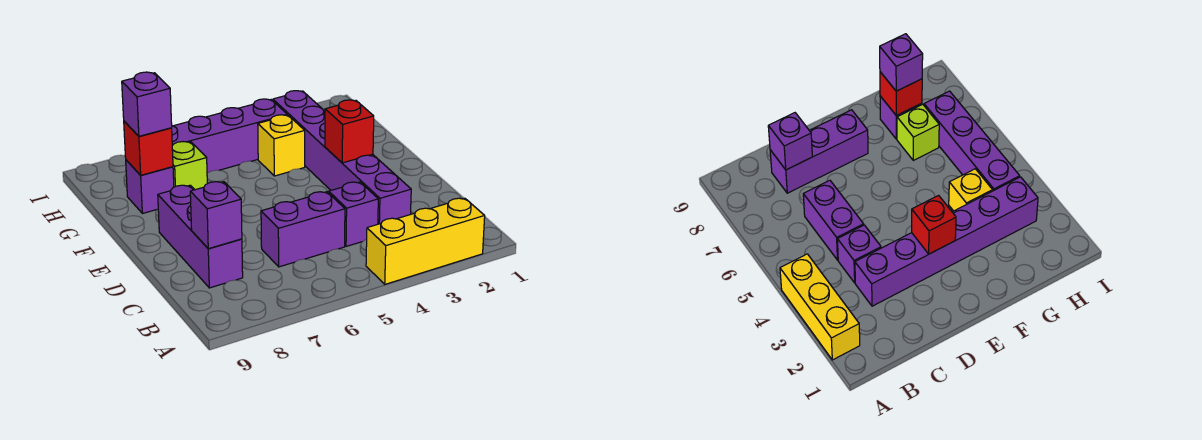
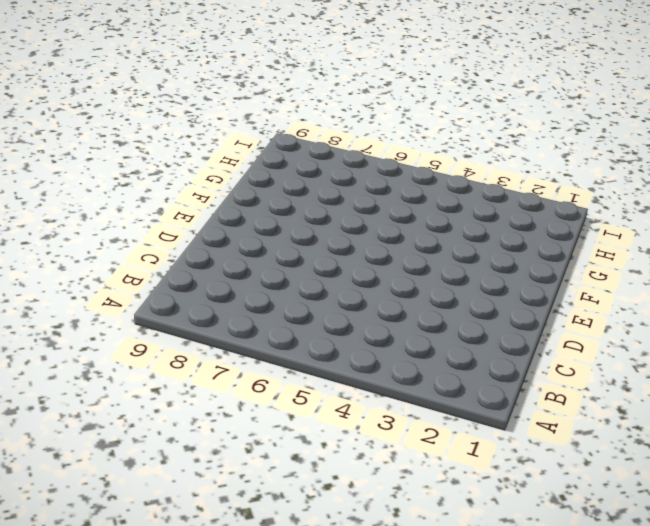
none -> yellow 1x3 brick [366,198,485,284]
none -> purple 1x6 brick [273,91,411,224]
none -> purple 1x1 brick [329,182,378,246]

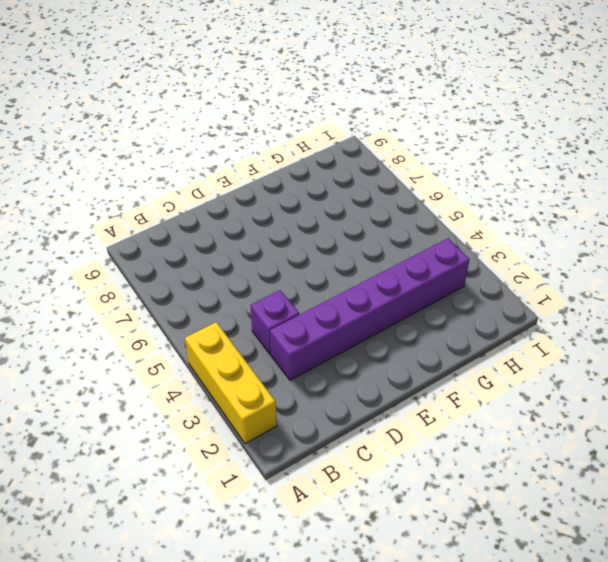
none -> purple 1x2 brick [261,192,345,267]
none -> purple 1x3 brick [158,185,243,288]
none -> yellow 1x1 brick [258,115,305,176]

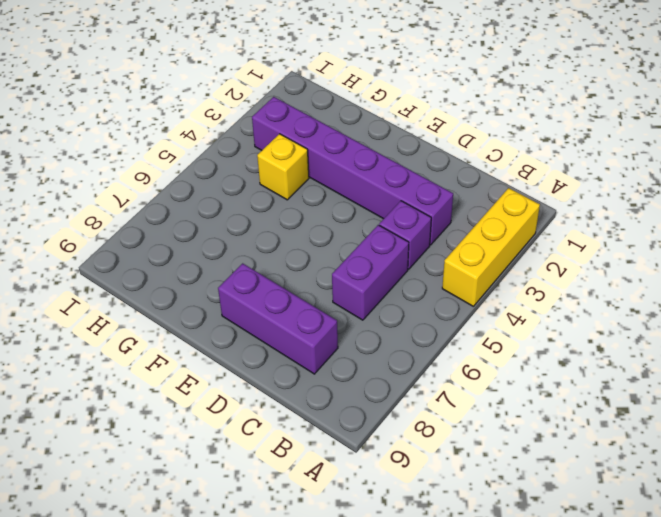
none -> lime 1x1 brick [172,142,207,190]
none -> purple 1x1 brick [126,160,174,214]
none -> purple 1x4 brick [172,99,287,173]

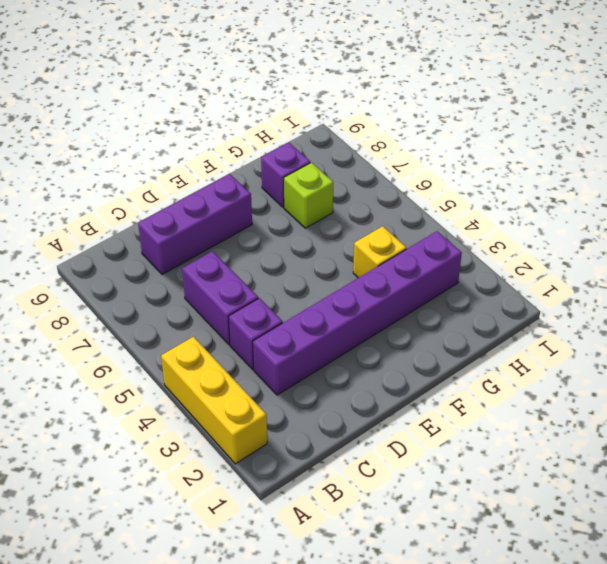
none -> purple 1x4 brick [172,99,287,173]
none -> purple 1x1 brick [190,182,242,249]
none -> red 1x1 brick [325,100,374,163]

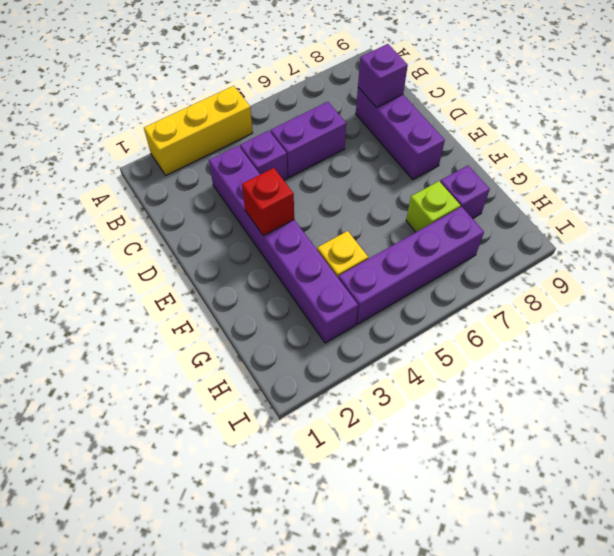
none -> red 1x1 brick [124,121,173,175]
none -> purple 1x1 brick [122,72,172,136]

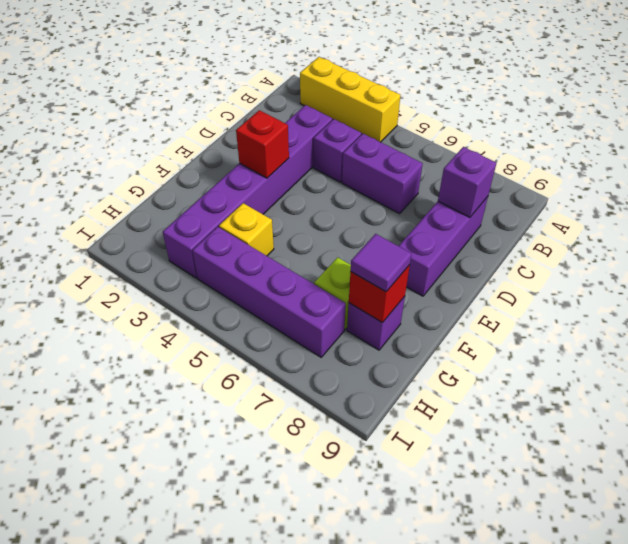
purple 1x1 tile [351,234,411,292] -> purple 1x1 brick [122,72,172,136]

